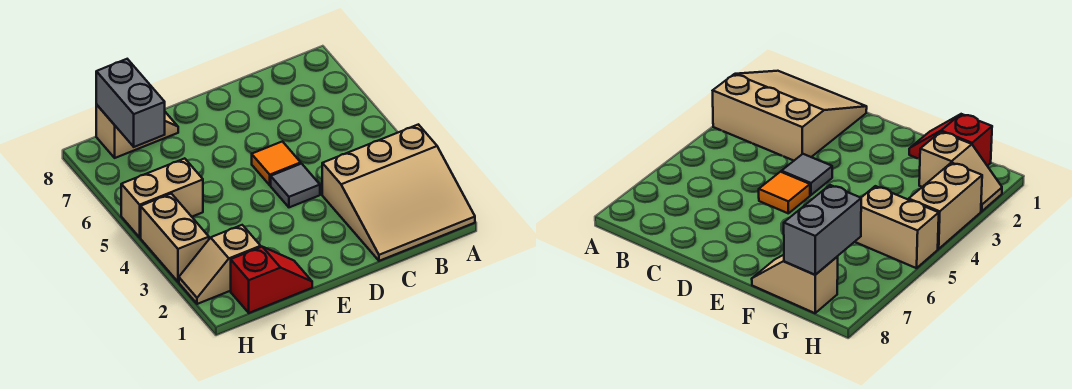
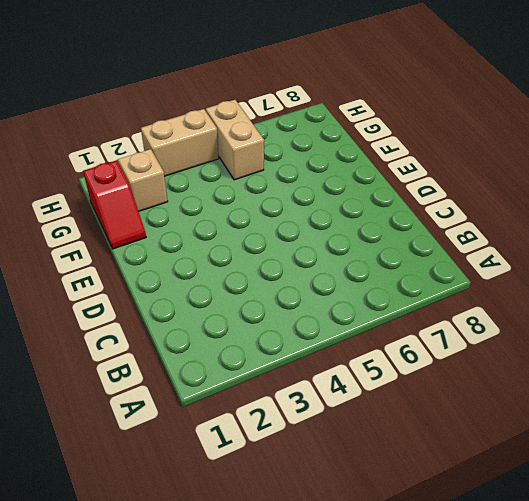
none -> tan 3x3 slope [322,124,475,261]
none -> grey 1x1 tile [271,164,320,207]

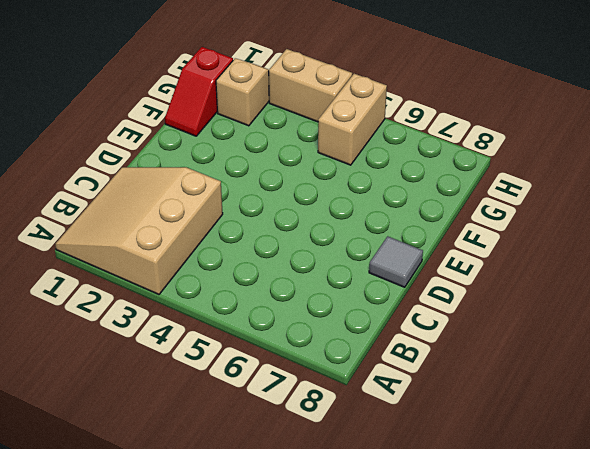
grey 1x1 tile [369,236,423,287] -> grey 1x1 tile moved to [271,164,320,207]
none -> orange 1x1 tile [252,141,301,185]
none -> tan 1x2 slope [96,105,178,158]

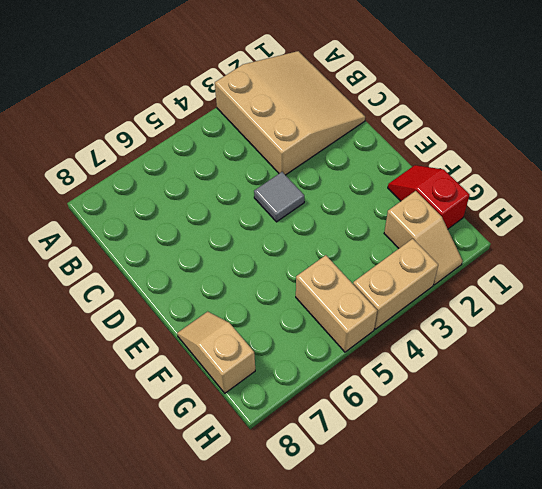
none -> orange 1x1 tile [252,141,301,185]
none -> grey 1x2 brick [96,59,165,147]

